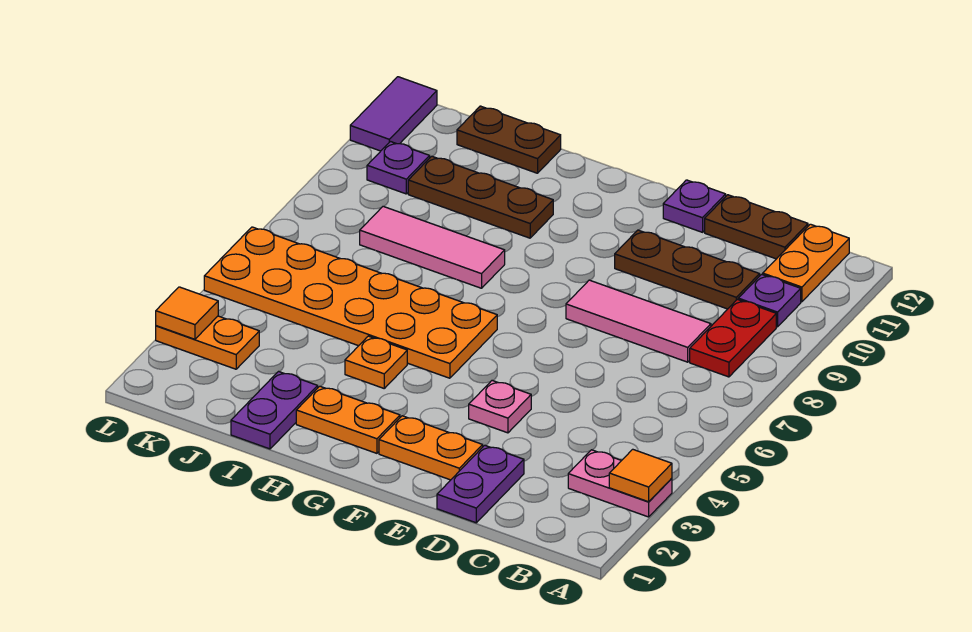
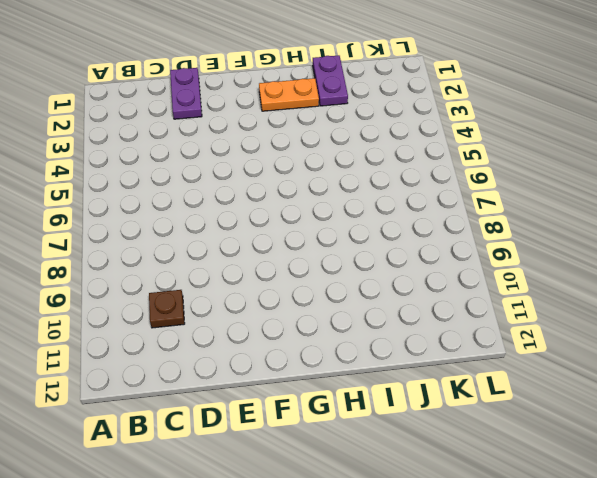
brown 1x1 plate [149,290,185,328] -> brown 1x3 plate [615,230,760,309]
none -> pink 1x2 plate [568,450,672,517]
none -> red 1x2 plate [690,299,776,377]
none -> purple 1x1 plate [738,274,801,327]

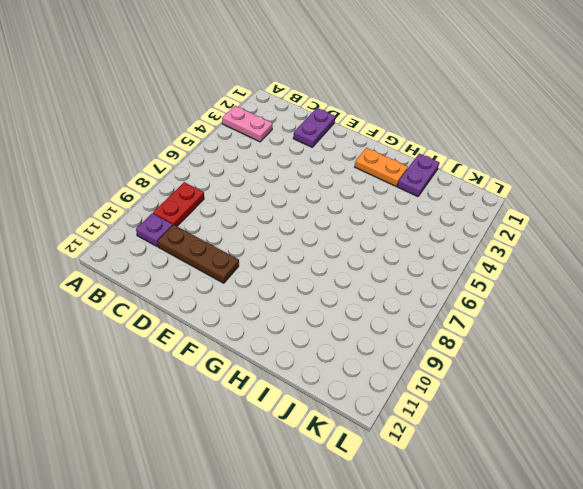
none -> orange 1x2 plate [763,224,849,302]
none -> pink 1x3 tile [566,280,711,362]
none -> brown 1x2 plate [705,195,808,259]

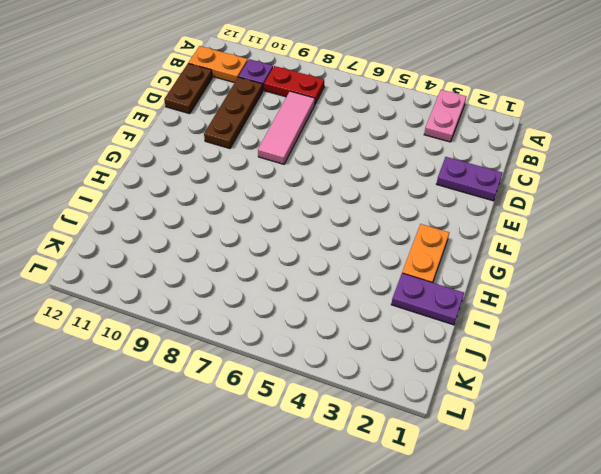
none -> orange 1x2 plate [379,416,483,480]
none -> pink 1x1 plate [469,381,531,433]
none -> purple 1x1 plate [663,180,726,232]

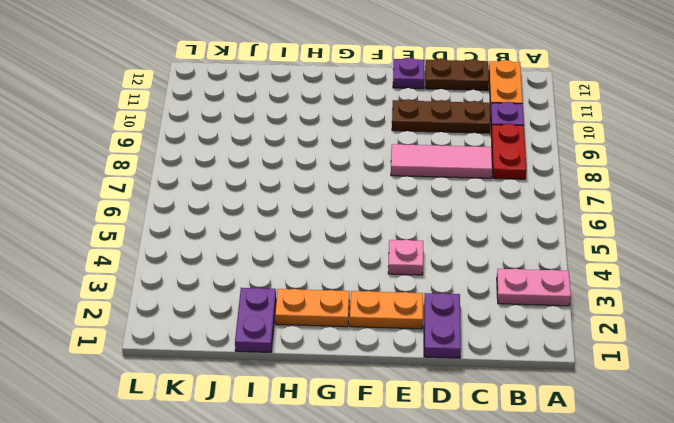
none -> orange 2x6 plate [204,227,497,378]
none -> orange 1x1 plate [345,336,407,388]
none -> pink 1x3 tile [360,206,505,288]

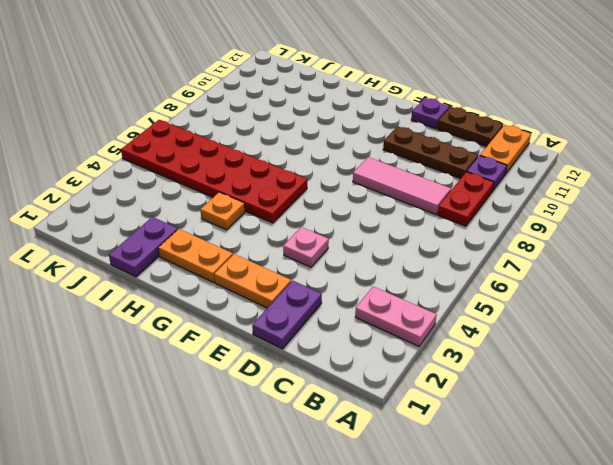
red 2x6 plate [121,120,307,223] -> orange 2x6 plate [204,227,497,378]
none -> pink 1x3 tile [360,206,505,288]
none -> brown 1x3 plate [408,156,553,238]
none -> brown 1x2 plate [457,106,561,173]

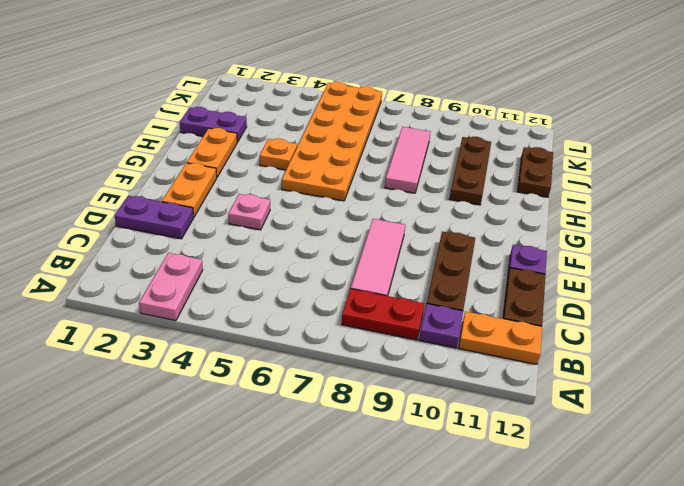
none -> orange 1x2 plate [156,316,259,369]
none -> purple 1x1 plate [367,142,430,194]
none -> purple 1x2 tile [350,77,437,151]

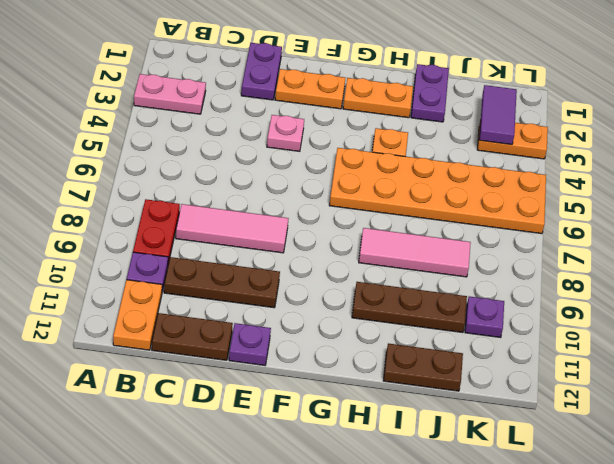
purple 1x2 tile [479,85,517,145] -> purple 1x2 tile moved to [350,77,437,151]
none -> orange 1x1 tile [609,449,672,502]
none -> orange 1x1 tile [156,287,218,339]

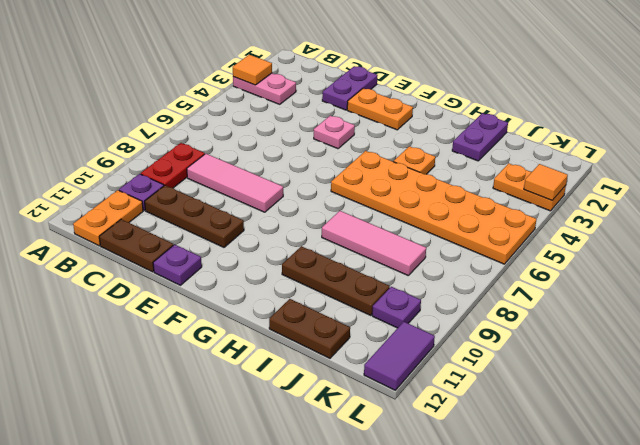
none -> orange 1x2 plate [296,386,400,453]

